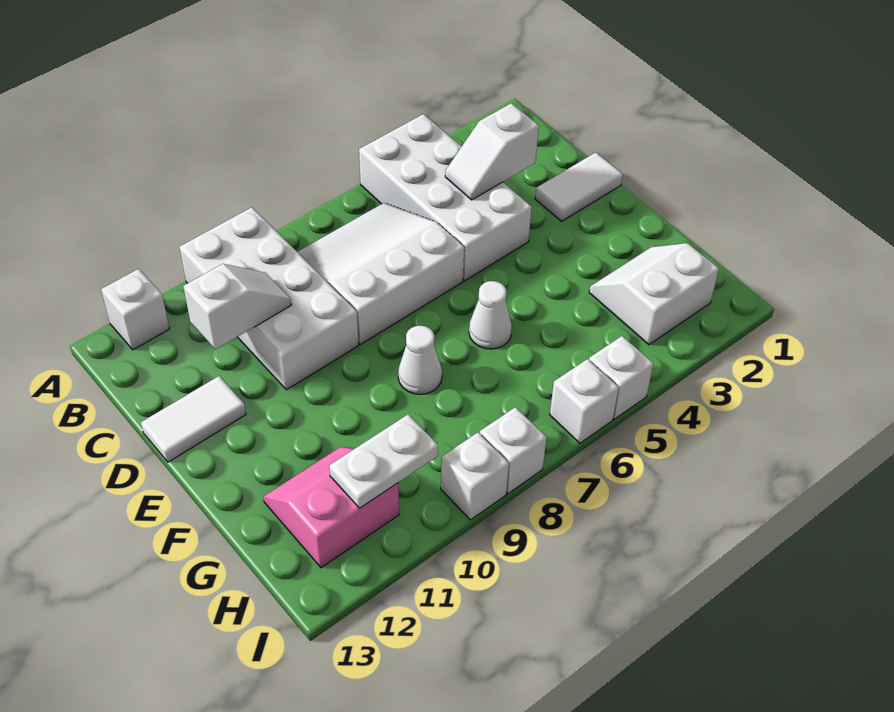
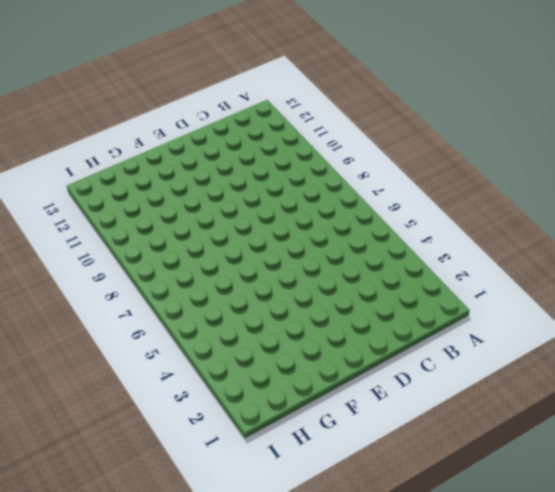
none -> white 2x4 brick [359,114,532,281]
none -> white 2x4 brick [179,207,359,390]
none -> white 1x1 brick [101,269,170,350]

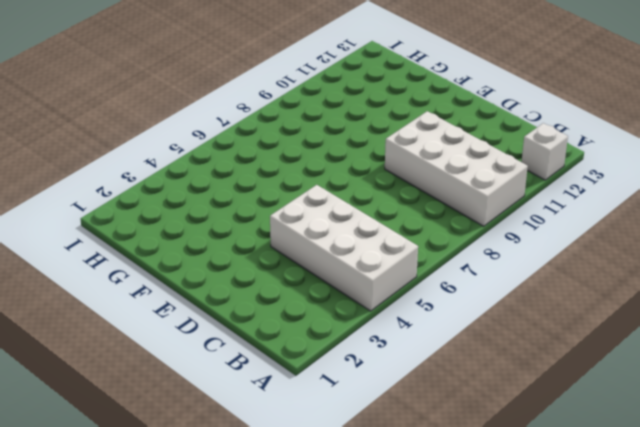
none -> white 3x3 slope [298,203,464,344]
none -> white 1x2 tile [535,153,623,221]
none -> white 1x2 tile [141,376,246,462]

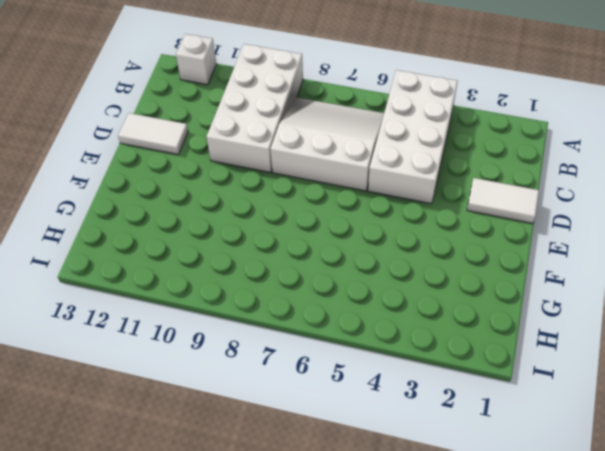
none -> white 1x1 cone [469,281,512,349]
none -> white 1x1 cone [398,326,442,394]
none -> white 2x2 slope [589,243,719,345]

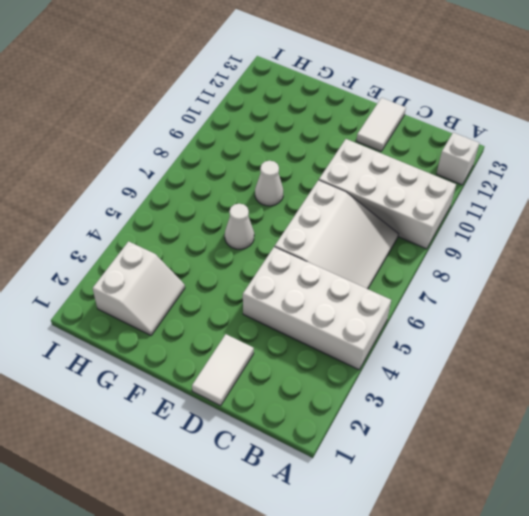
none -> pink 2x2 slope [264,447,399,568]
none -> white 1x1 brick [589,336,653,419]
none -> white 1x1 brick [550,359,619,443]

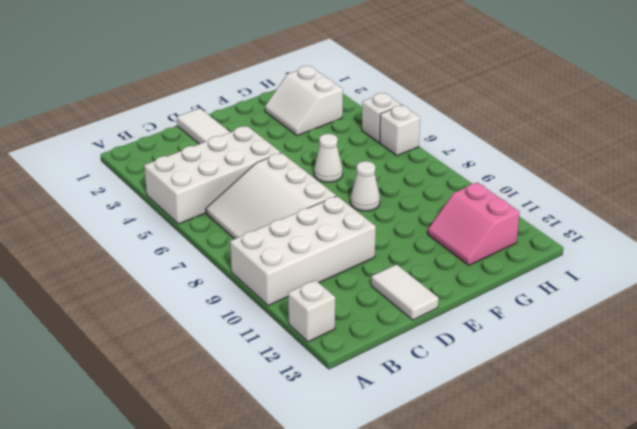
none -> white 1x1 brick [480,407,547,494]
none -> white 1x1 brick [441,432,509,520]
none -> white 1x2 slope [445,103,539,200]

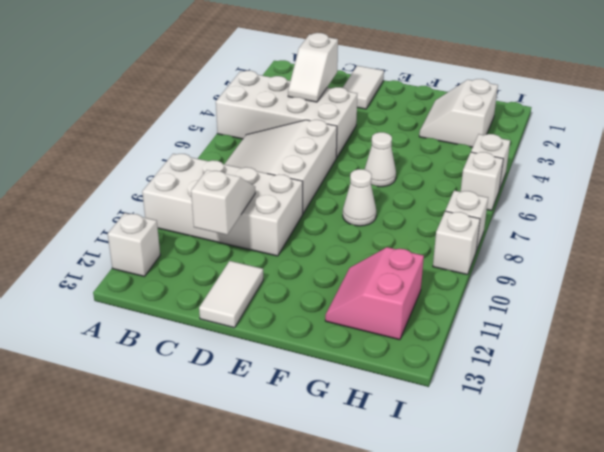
none -> white 1x2 plate [329,415,438,508]

